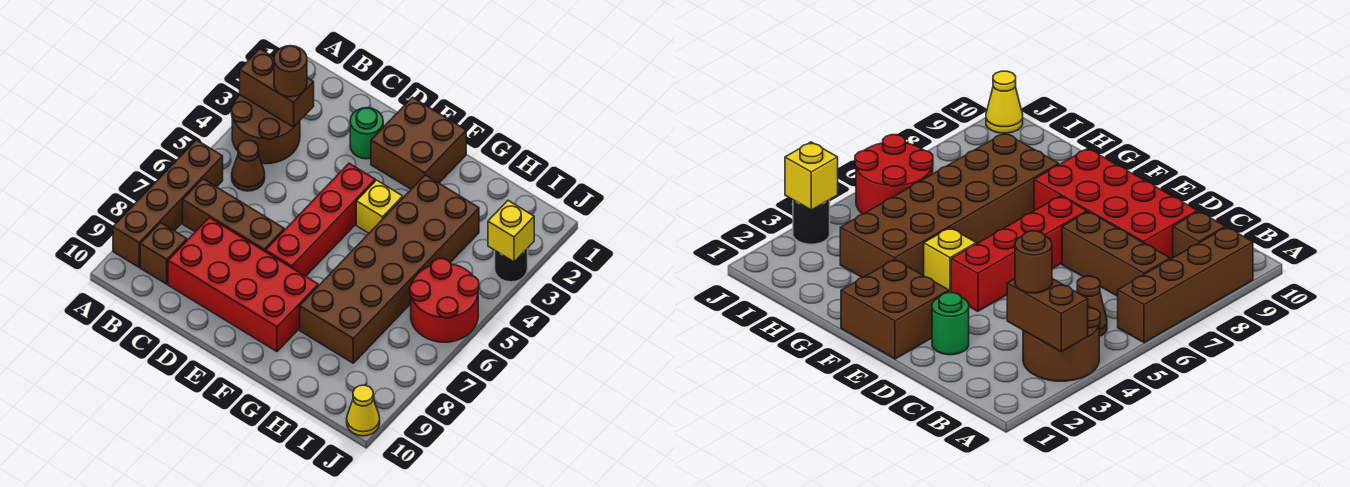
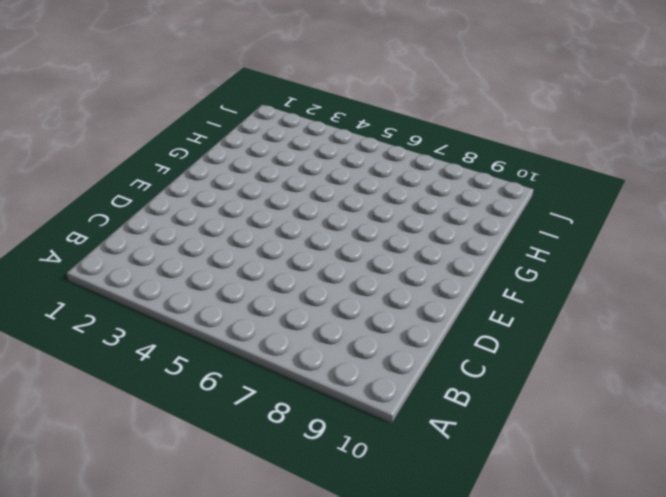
none -> brown 2x2 round brick [231,95,300,164]
none -> brown 1x4 brick [113,140,223,267]
none -> brown 1x1 cone [232,140,265,191]

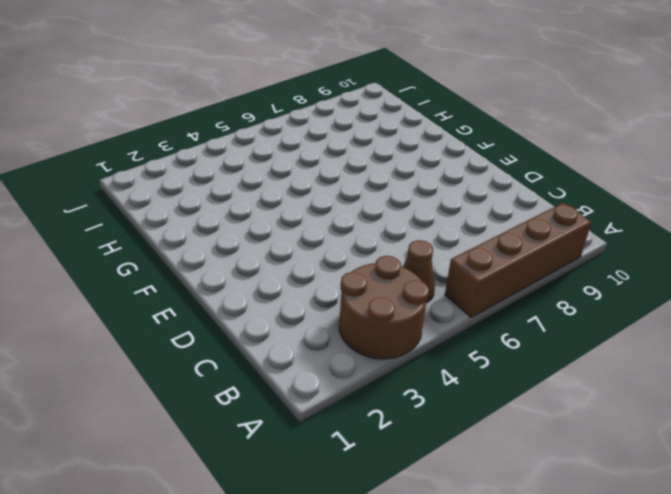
none -> brown 1x3 brick [183,179,284,251]
none -> brown 1x1 brick [140,223,187,284]
none -> red 2x4 brick [168,218,318,352]

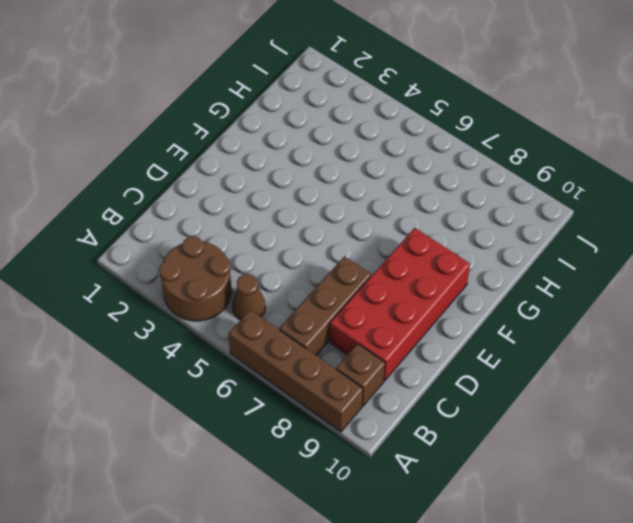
none -> green 1x1 round brick [350,108,383,159]
none -> brown 2x2 brick [371,97,466,189]
none -> red 1x4 brick [265,163,375,276]

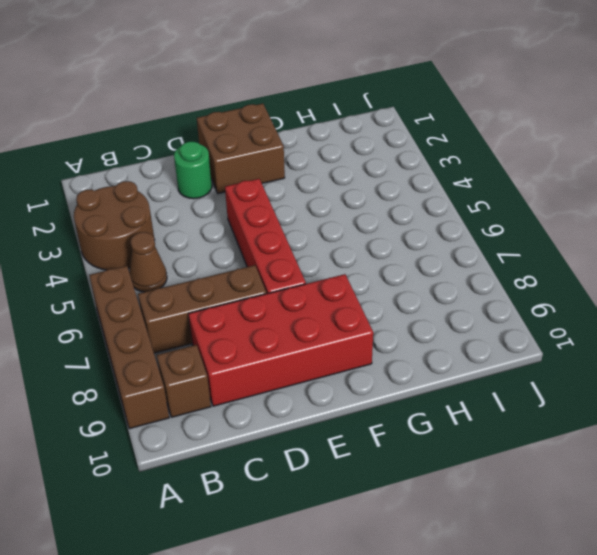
none -> yellow 1x1 brick [356,180,403,233]
none -> brown 2x6 brick [300,175,479,363]
none -> red 2x2 round brick [410,258,479,342]

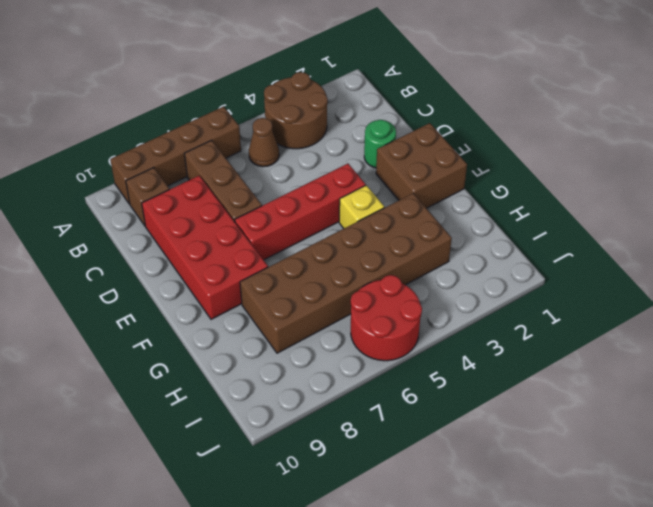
none -> black 1x1 round brick [495,248,528,282]
none -> yellow 1x1 cone [347,385,380,436]
none -> brown 1x2 brick [240,49,314,127]

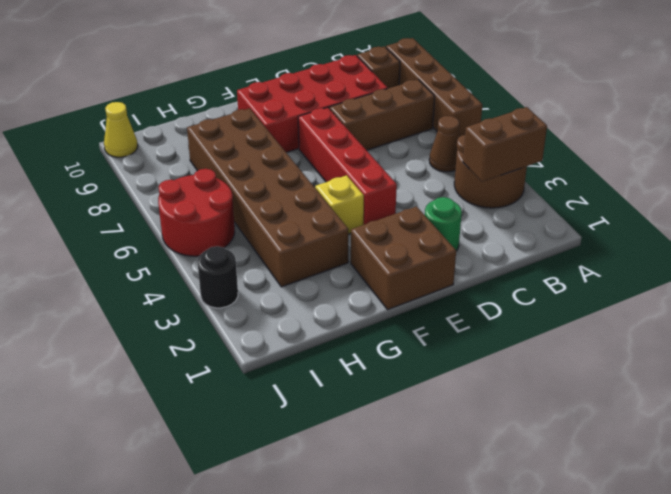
none -> yellow 1x1 brick [488,201,534,262]
none -> brown 1x1 round brick [274,46,307,97]

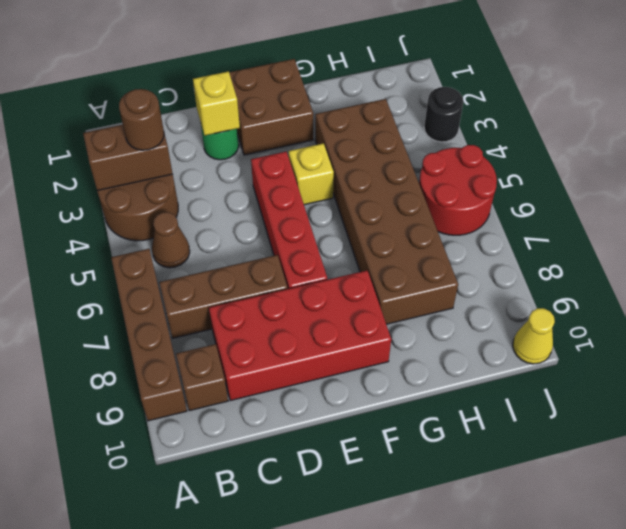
yellow 1x1 brick [193,71,240,135] -> yellow 1x1 brick moved to [488,201,534,262]

